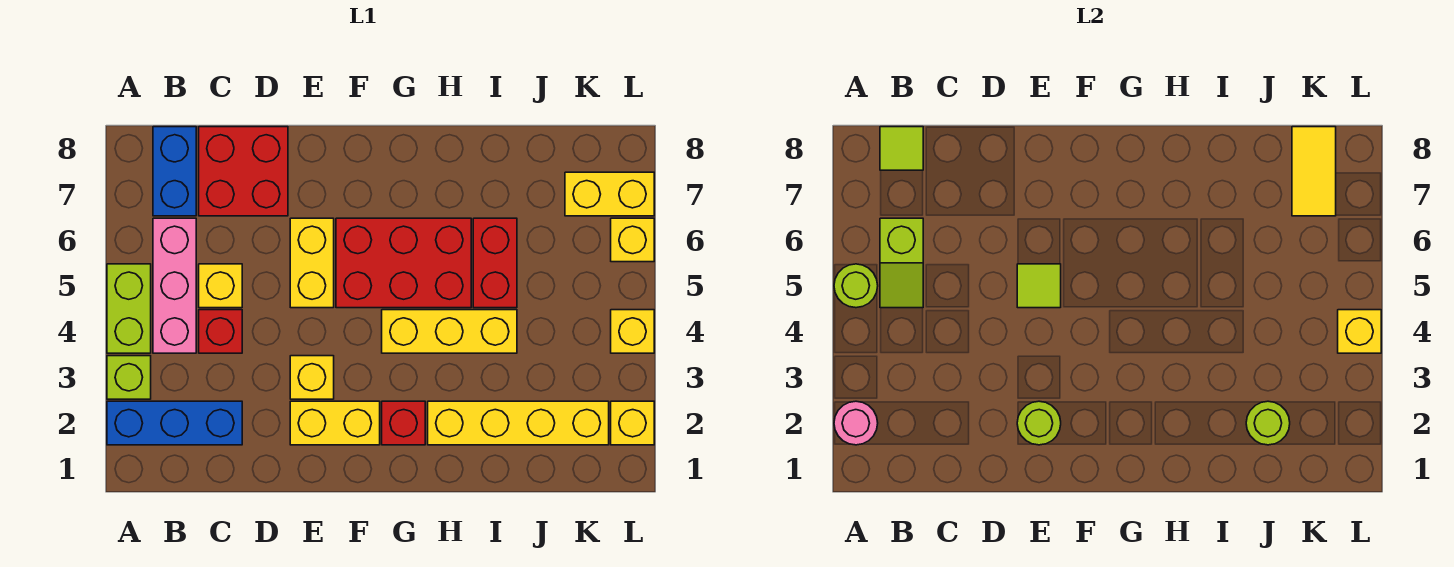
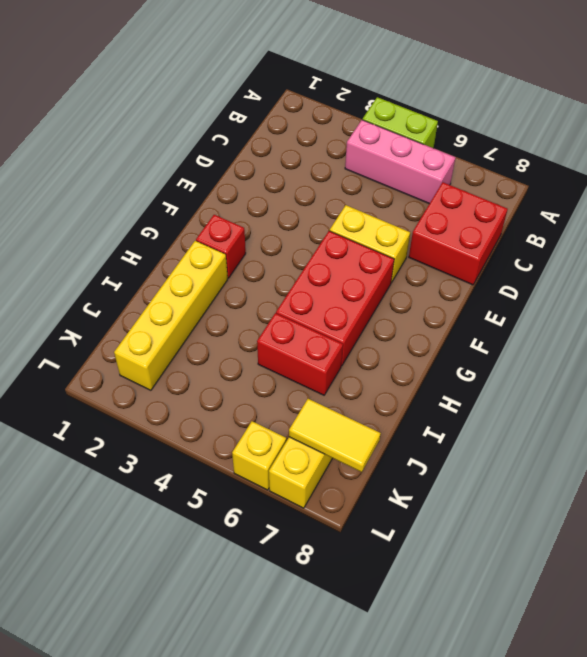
none -> blue 1x3 brick [107,401,242,445]
none -> lime 1x1 brick [107,356,151,399]
none -> blue 1x2 brick [153,127,196,216]

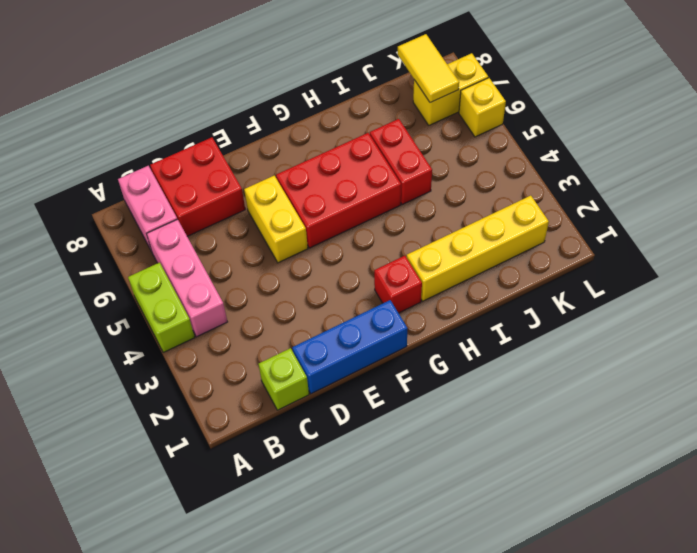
pink 1x2 brick [118,166,177,251] -> blue 1x2 brick [153,127,196,216]
lime 1x1 brick [259,348,309,410] -> lime 1x1 brick moved to [107,356,151,399]
blue 1x3 brick [292,300,407,394] -> blue 1x3 brick moved to [107,401,242,445]
none -> red 1x1 brick [199,310,242,353]
none -> yellow 1x1 brick [199,264,242,308]
none -> yellow 1x2 brick [290,401,380,445]

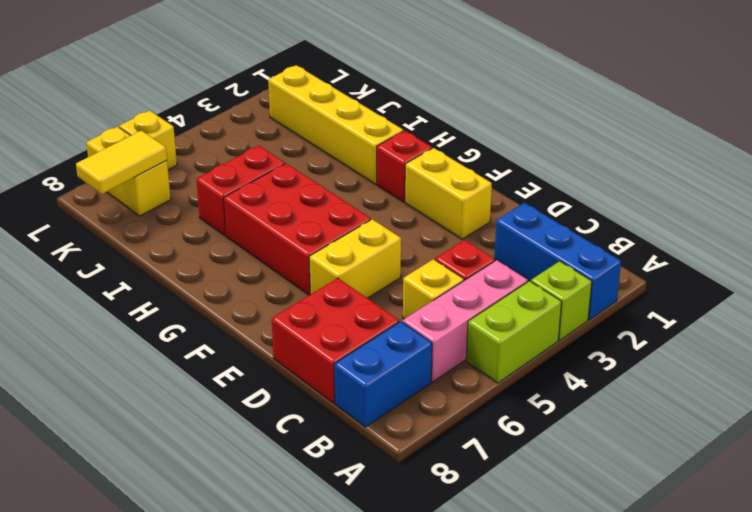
none -> yellow 1x1 brick [290,356,334,399]
none -> yellow 1x3 brick [382,310,517,353]
none -> yellow 1x1 brick [611,401,654,445]

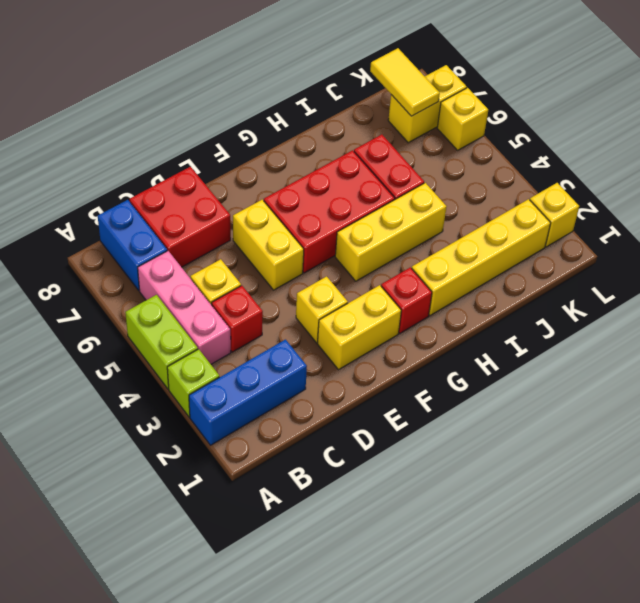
none -> yellow 1x1 brick [611,310,654,353]
none -> pink 1x1 round brick [834,401,878,445]
none -> lime 1x1 round brick [834,264,878,308]

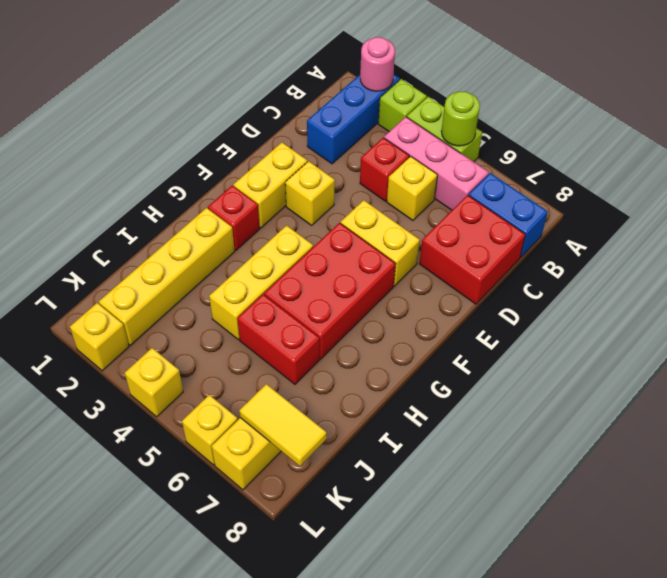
none -> lime 1x2 slope [880,218,923,308]
none -> lime 1x1 tile [880,127,923,170]
none -> lime 1x1 round brick [1017,401,1061,445]

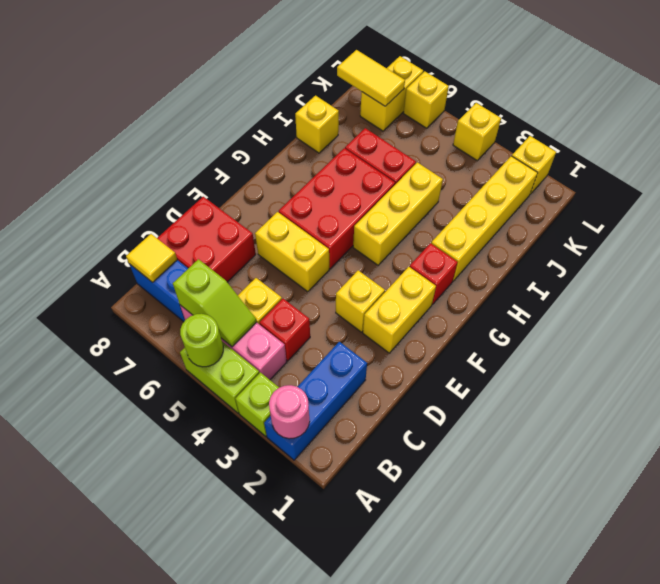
yellow 1x1 tile [126,234,177,282] -> lime 1x1 tile [880,127,923,170]
yellow 1x1 brick [295,96,339,153] -> yellow 1x1 brick moved to [1338,310,1381,353]
none -> lime 1x1 round brick [1017,401,1061,445]
none -> lime 1x1 tile [1017,264,1061,308]
none -> lime 1x1 round brick [1246,401,1290,445]

